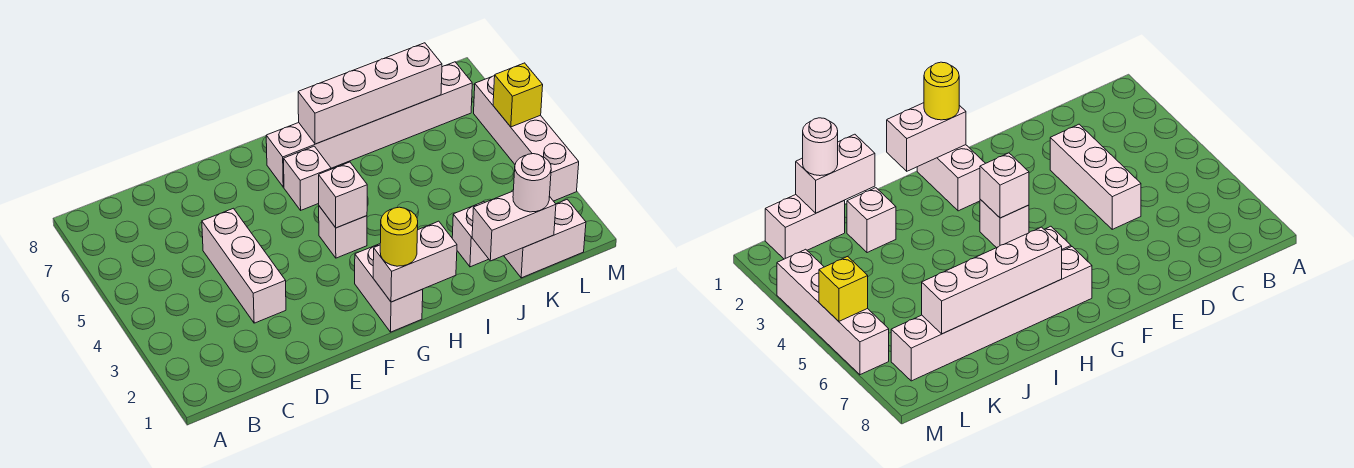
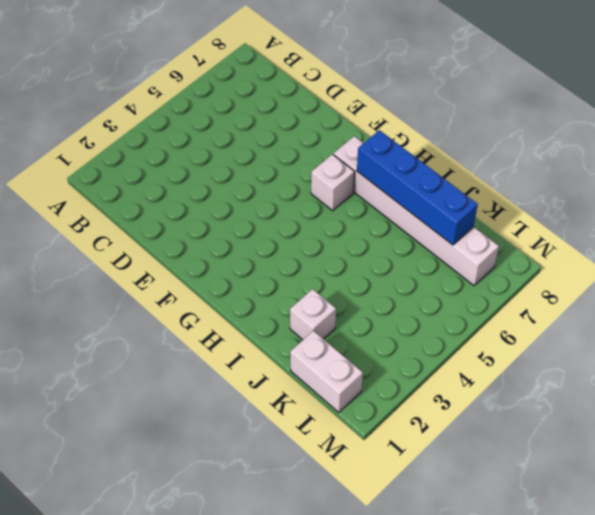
blue 1x4 brick [357,130,478,245] -> white 1x4 brick [298,43,442,144]
none -> white 1x3 brick [202,208,286,323]
none -> white 1x2 brick [355,244,423,332]
none -> white 1x1 brick [319,206,367,258]

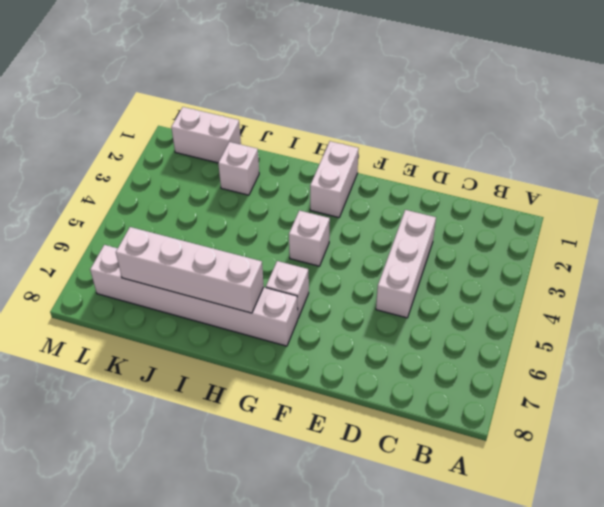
none -> white 1x4 brick [474,76,579,201]
none -> white 1x2 brick [373,221,457,302]
none -> white 1x1 brick [319,162,367,228]

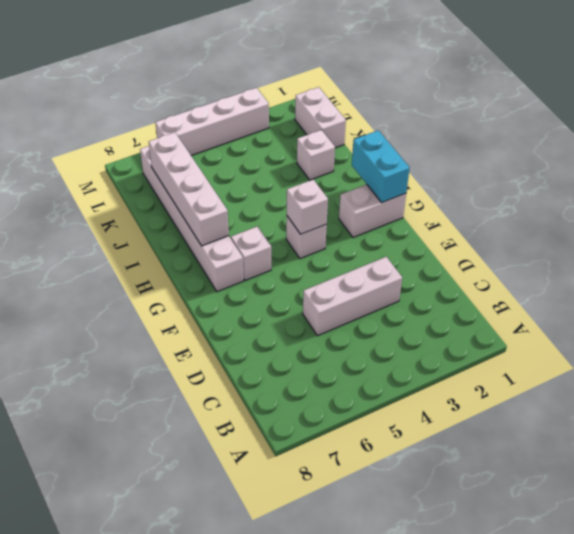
cyan 1x2 brick [352,130,410,202] -> white 1x2 brick [373,221,457,302]
none -> white 1x2 brick [472,191,556,261]
none -> yellow 1x1 brick [493,63,543,127]
none -> yellow 1x1 round brick [380,207,418,266]

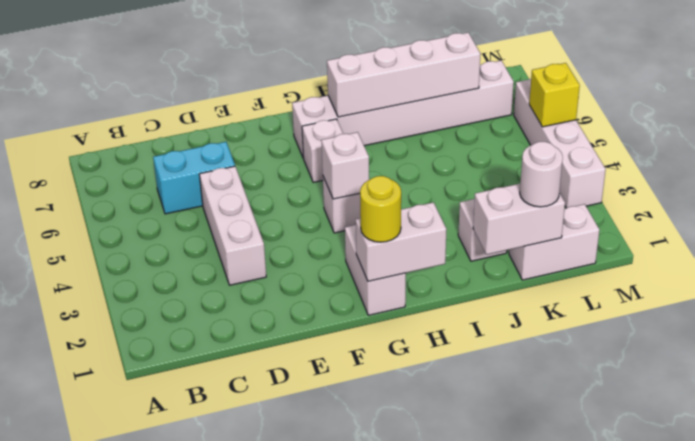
cyan 1x2 brick [153,142,235,214] -> none

